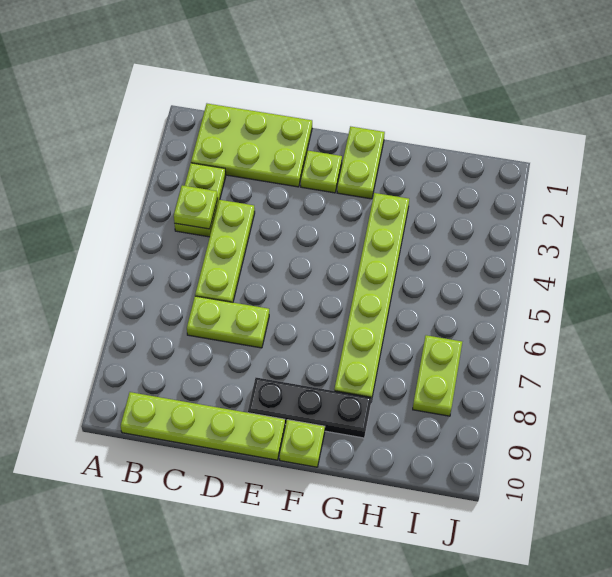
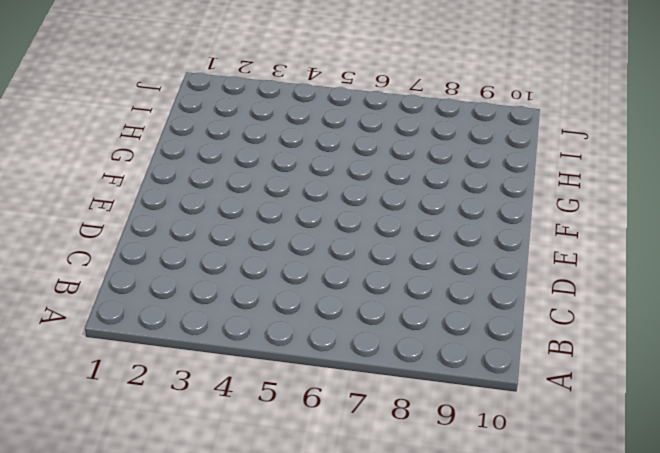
none -> lime 2x3 plate [191,104,312,187]
none -> lime 1x2 plate [175,163,226,237]
none -> lime 1x4 plate [121,392,285,460]

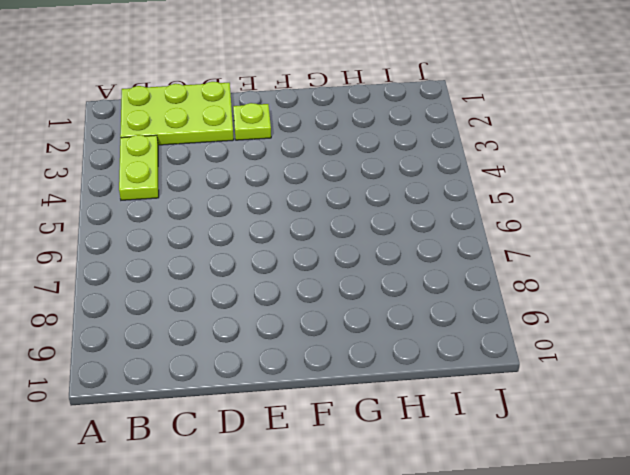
none -> lime 1x4 plate [121,392,285,460]
none -> lime 1x3 plate [195,200,255,302]
none -> lime 1x2 plate [187,296,269,348]

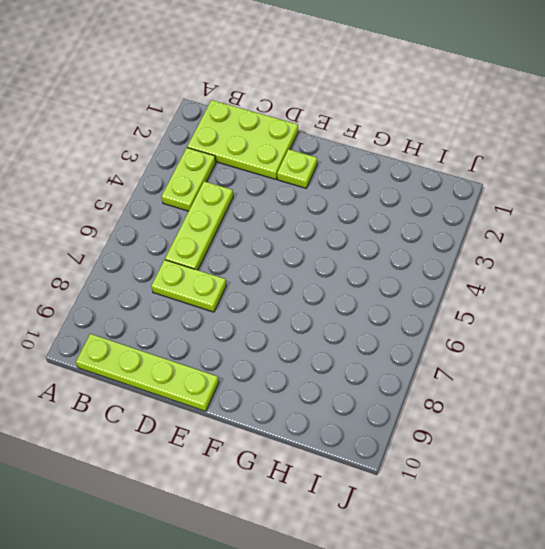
none -> black 1x3 plate [248,378,372,438]
none -> lime 1x2 plate [337,126,385,199]
none -> lime 1x1 plate [280,420,325,467]

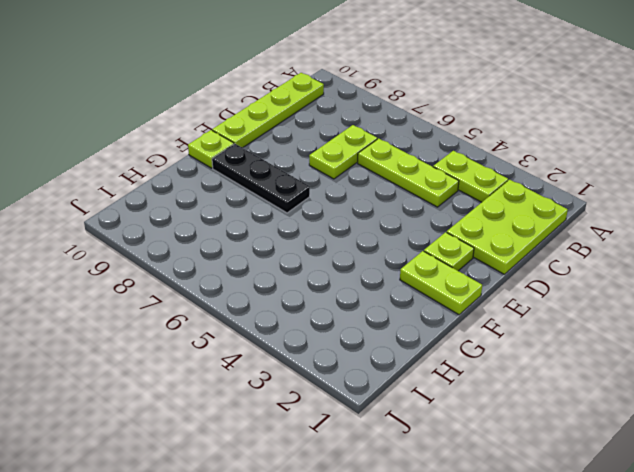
black 1x3 plate [212,144,310,213] -> black 1x3 plate turned to [248,378,372,438]
none -> lime 1x6 plate [334,193,409,400]
none -> lime 1x2 plate [413,335,462,416]
none -> lime 1x1 plate [174,185,217,229]

